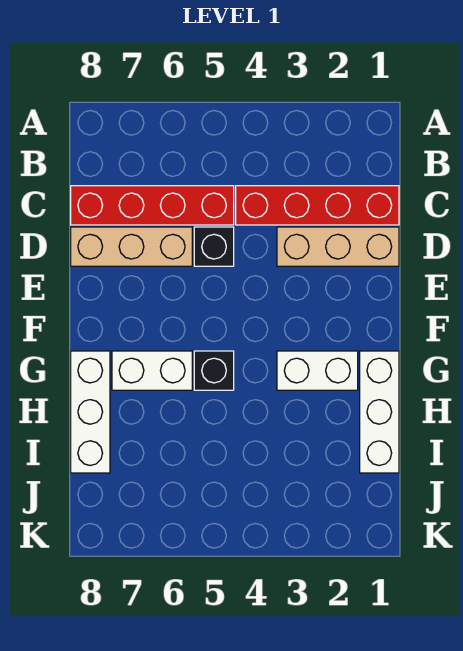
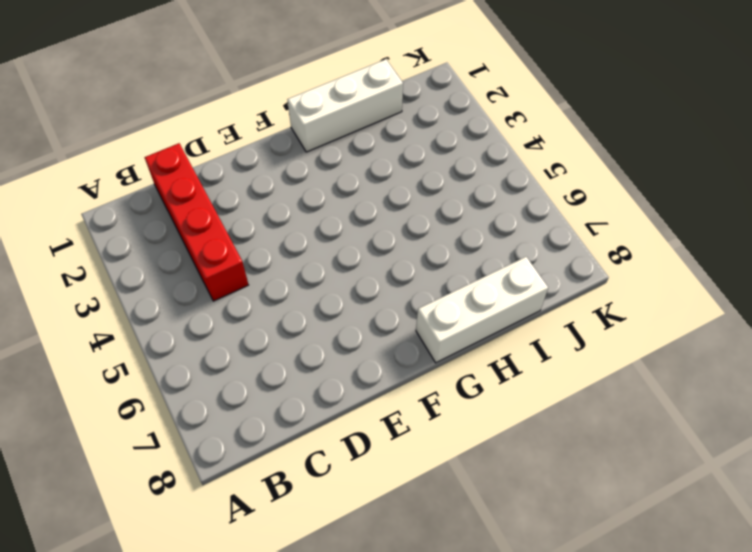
none -> red 1x4 brick [71,186,234,225]
none -> tan 1x3 brick [277,227,399,266]

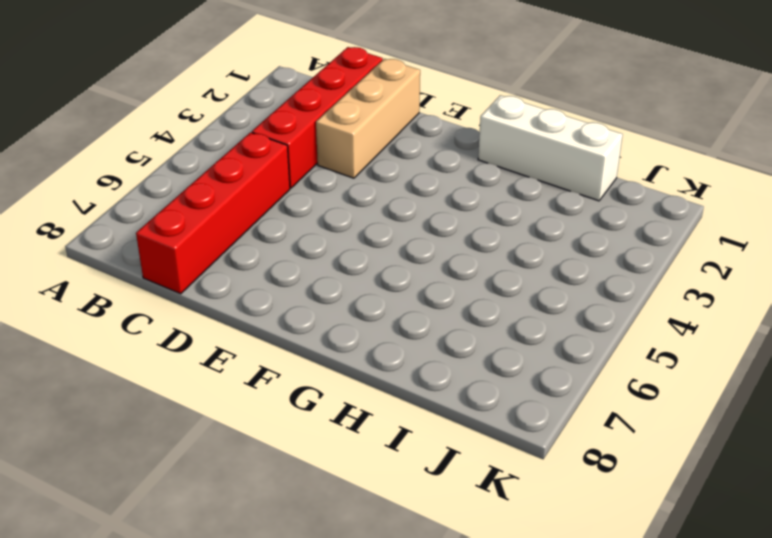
none -> black 1x1 brick [194,227,234,266]
none -> tan 1x3 brick [71,227,192,266]

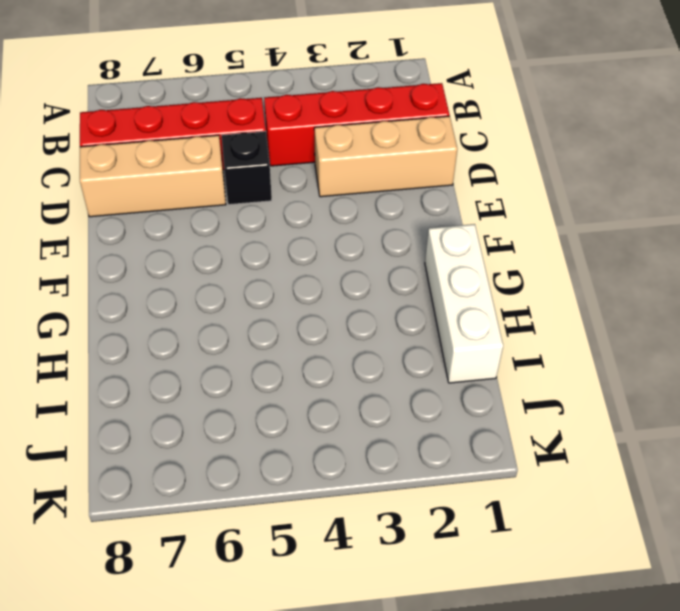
none -> white 1x2 brick [277,351,358,390]
none -> black 1x1 brick [194,351,234,390]

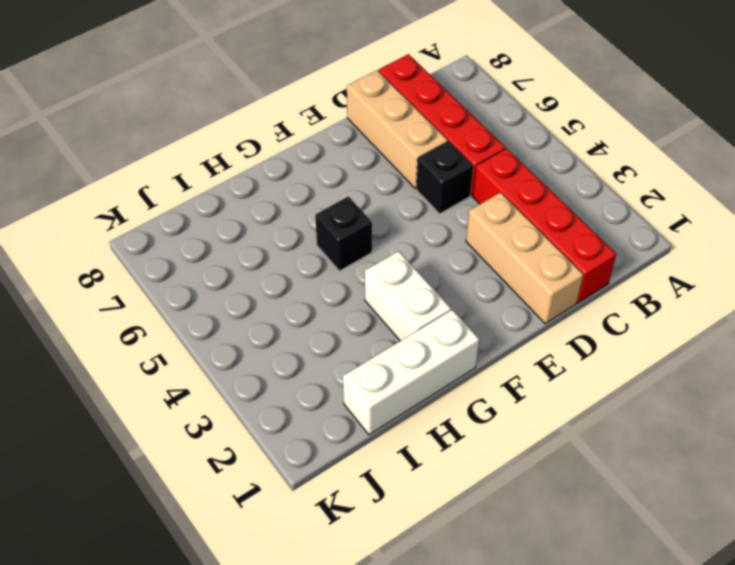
none -> white 1x2 brick [112,351,192,390]
none -> white 1x3 brick [71,351,110,473]

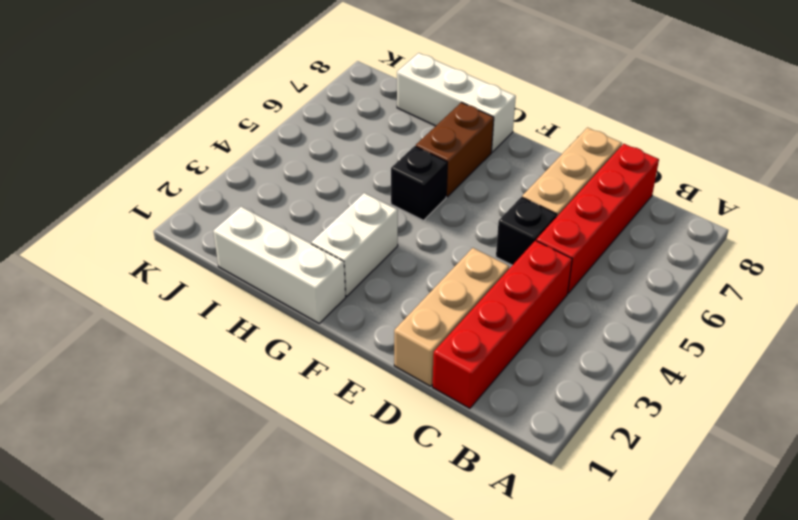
brown 1x2 brick [416,103,494,197] -> white 1x2 brick [112,351,192,390]

